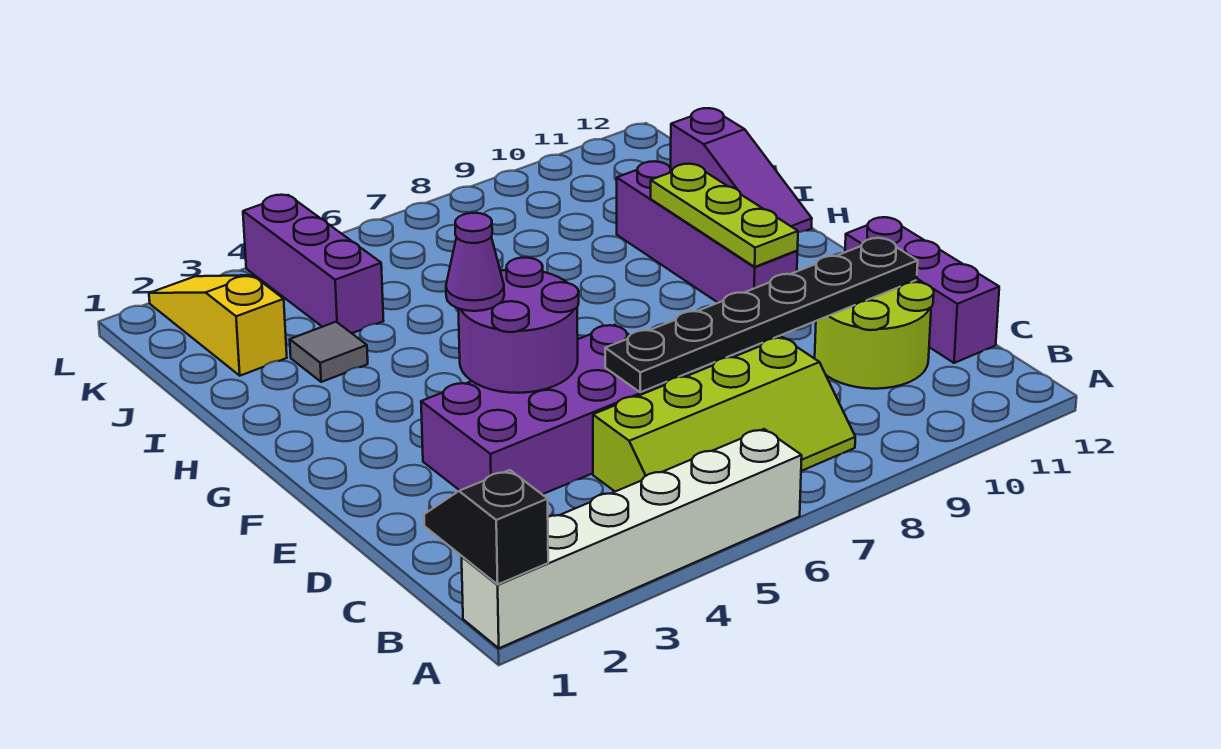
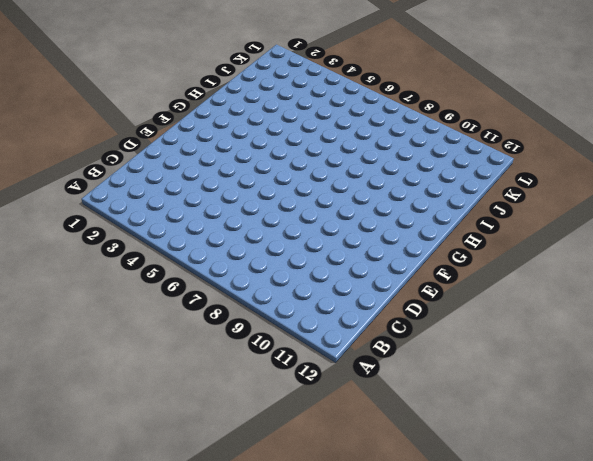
none -> white 1x6 brick [462,429,802,648]
none -> lime 2x4 slope [593,337,855,492]
none -> lime 2x2 round brick [815,280,934,389]

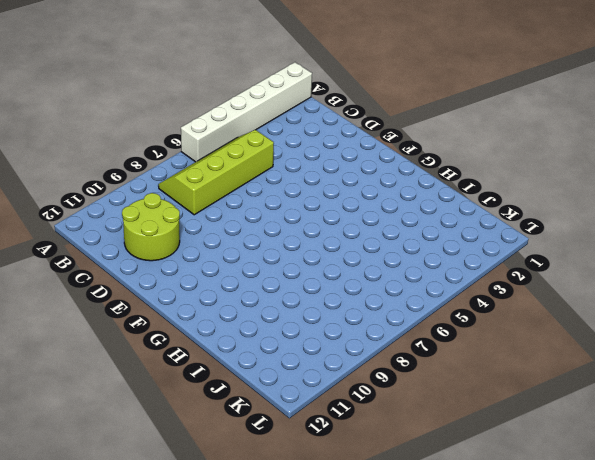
none -> purple 1x3 brick [845,217,999,363]
none -> purple 2x4 brick [421,325,686,494]
none -> purple 1x4 brick [617,161,798,303]

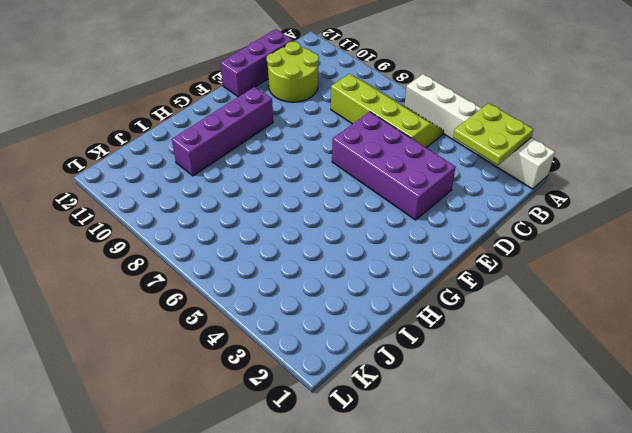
lime 2x2 plate [453,103,533,165] -> none
none -> purple 1x3 slope [671,108,812,233]
none -> grey 1x1 tile [290,322,368,382]
none -> yellow 1x3 slope [149,275,287,376]

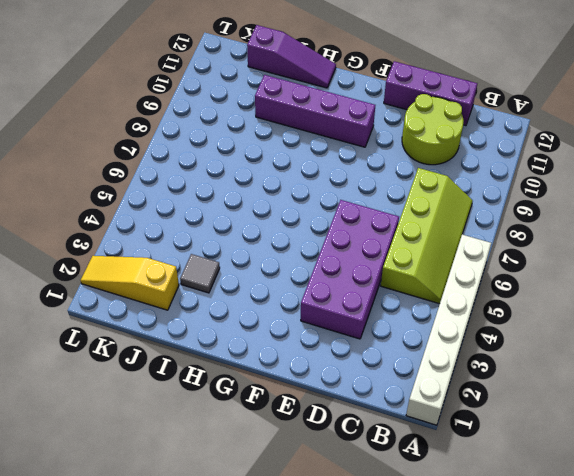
none -> purple 1x3 brick [243,195,383,333]
none -> black 1x2 slope [424,470,548,584]
none -> black 1x6 plate [605,238,918,392]

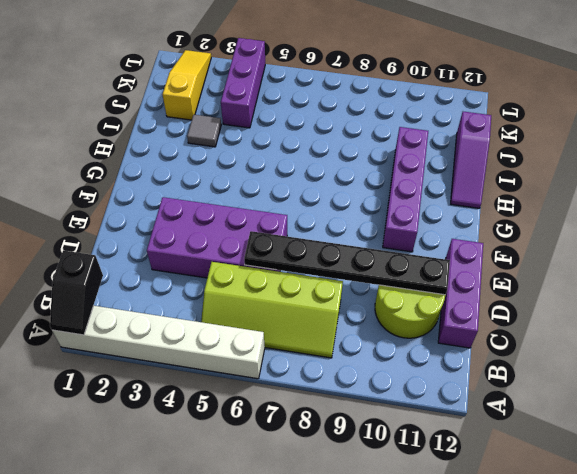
black 1x2 slope [50,250,103,335] -> black 1x2 slope turned to [424,470,548,584]
none -> purple 2x2 round brick [458,257,579,393]
none -> lime 1x3 plate [651,164,798,267]
none -> purple 1x1 cone [446,213,504,311]

